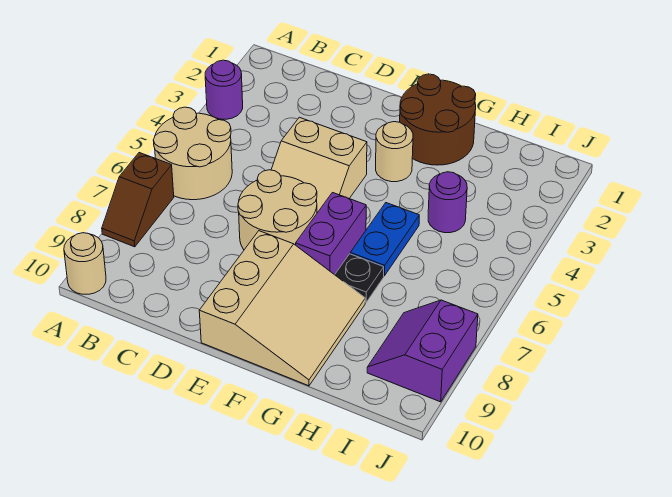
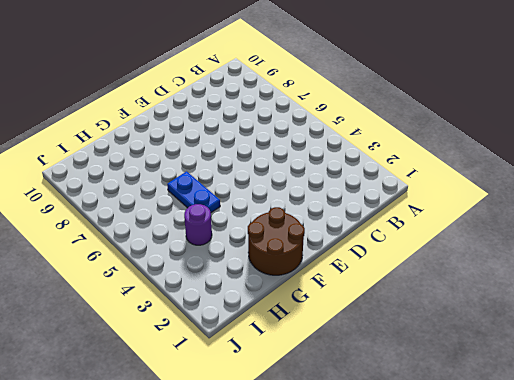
none -> purple 1x1 round brick [205,60,243,119]
none -> tan 2x2 round brick [153,107,232,200]
none -> brown 1x2 slope [102,153,174,247]

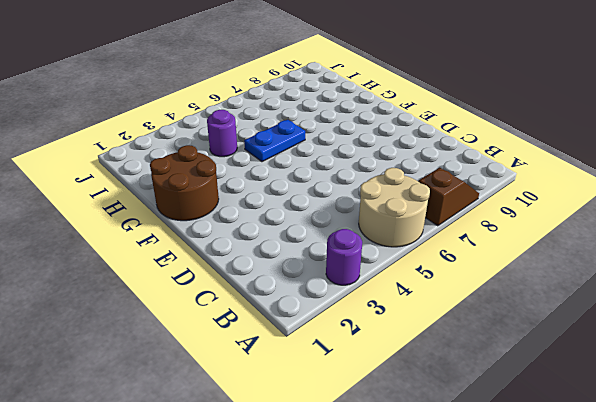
none -> tan 1x1 round brick [64,233,106,294]
none -> tan 2x2 slope [271,117,367,213]
none -> tan 2x2 round brick [238,170,317,250]

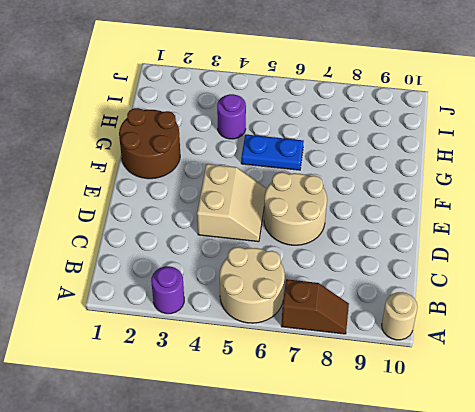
none -> tan 3x3 slope [199,231,365,386]
none -> tan 1x1 round brick [376,122,413,182]
none -> purple 1x2 brick [296,193,366,275]

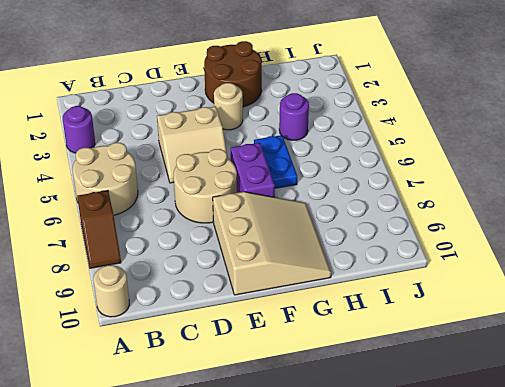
none -> black 1x1 plate [335,254,384,302]
none -> purple 2x2 slope [367,300,478,402]

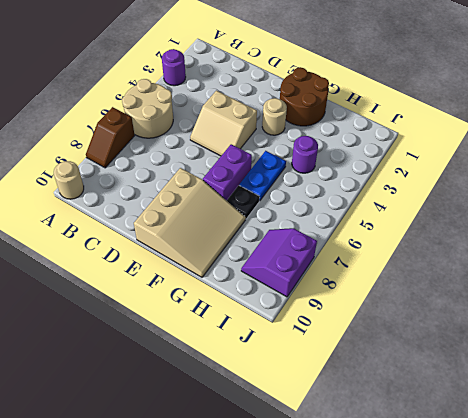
none -> tan 2x2 round brick [238,170,317,250]

